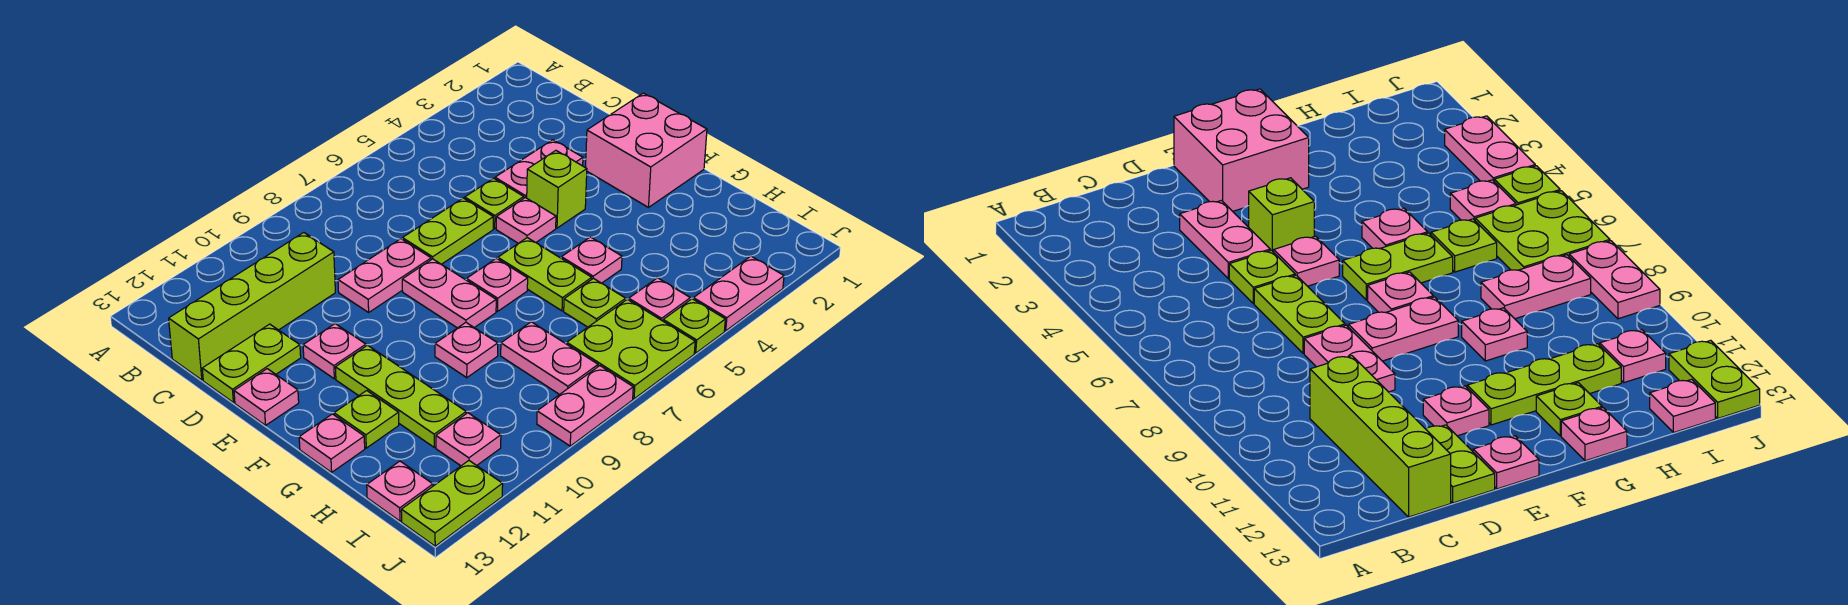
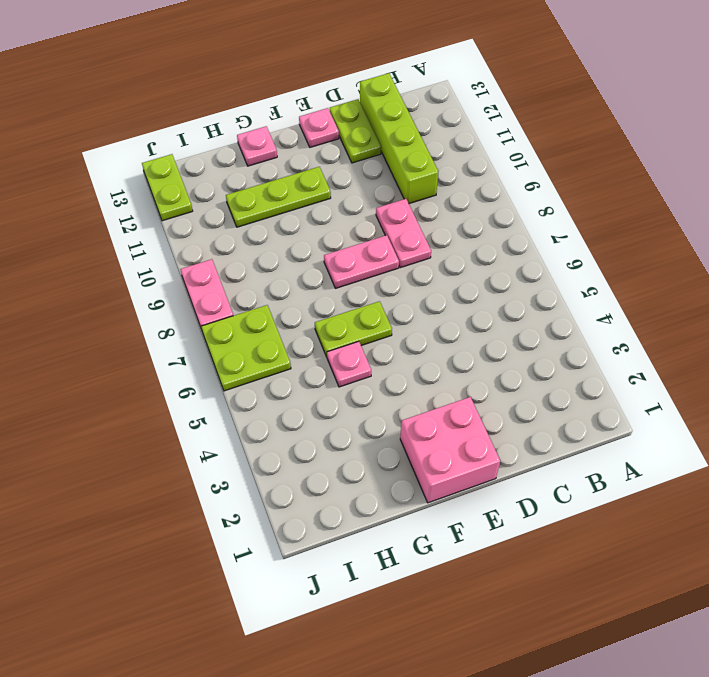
none -> pink 1x2 plate [495,140,583,198]
none -> lime 1x1 plate [465,178,524,228]
none -> lime 1x2 plate [402,198,493,264]

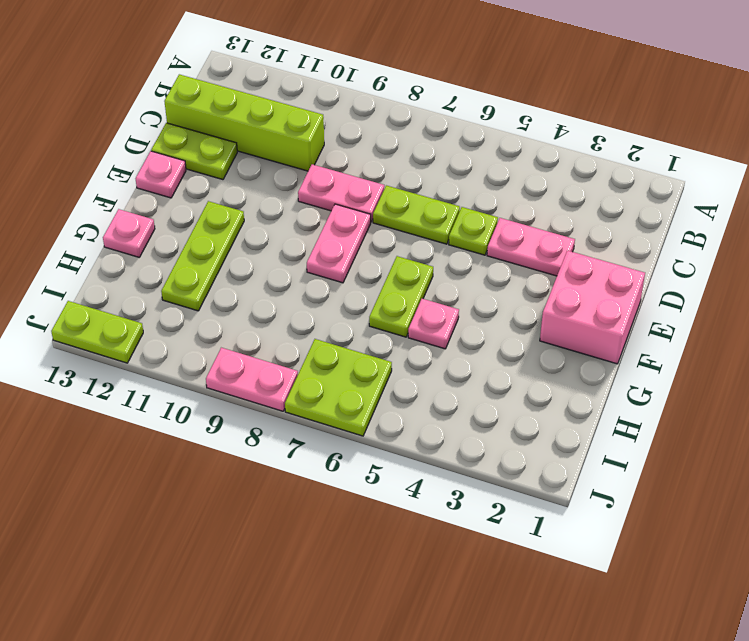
none -> lime 1x1 brick [527,151,587,228]
none -> pink 1x1 plate [496,198,556,243]
none -> pink 1x1 plate [303,324,366,379]

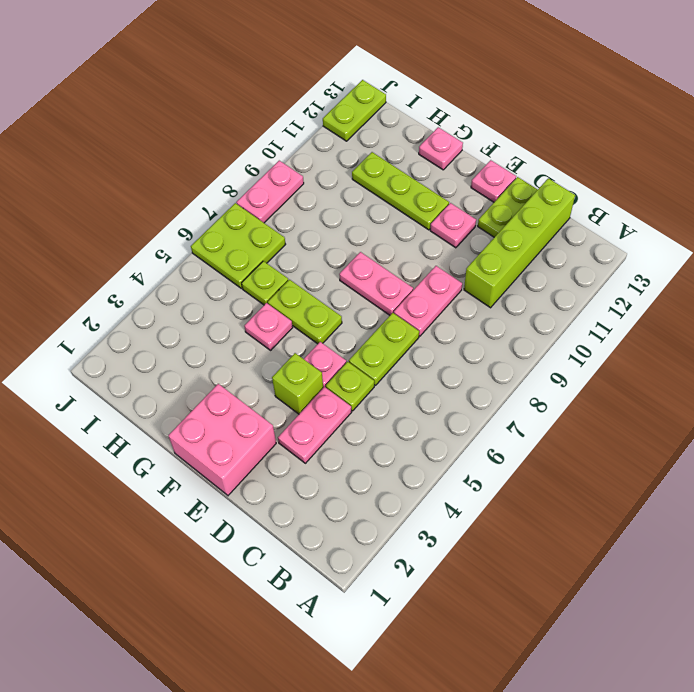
none -> pink 1x1 plate [467,258,528,311]
none -> pink 1x1 plate [435,323,498,378]
none -> lime 1x1 plate [334,391,399,448]

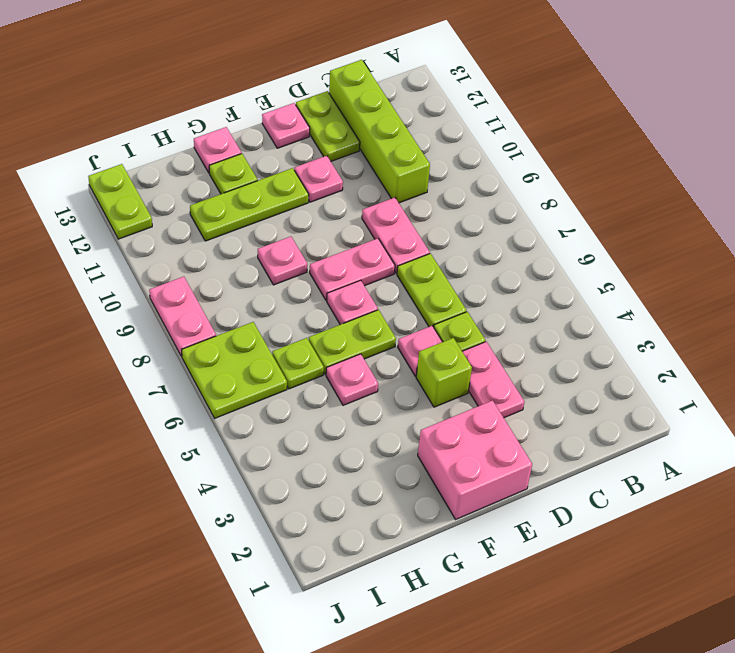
none -> pink 1x2 plate [501,322,598,395]
none -> pink 1x1 plate [629,278,690,321]
none -> pink 1x1 plate [436,413,501,466]

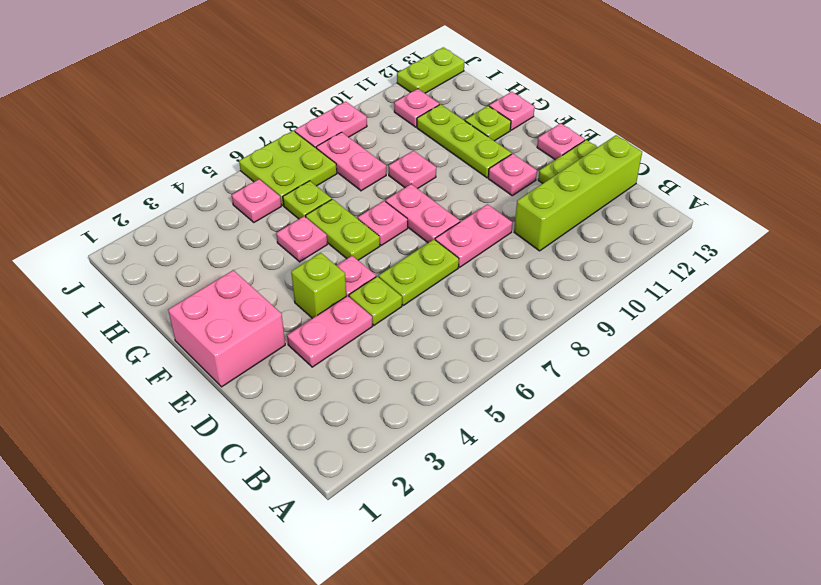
none -> pink 1x1 plate [367,461,433,521]
none -> pink 1x2 plate [693,256,784,331]
none -> lime 1x1 plate [663,299,725,353]

